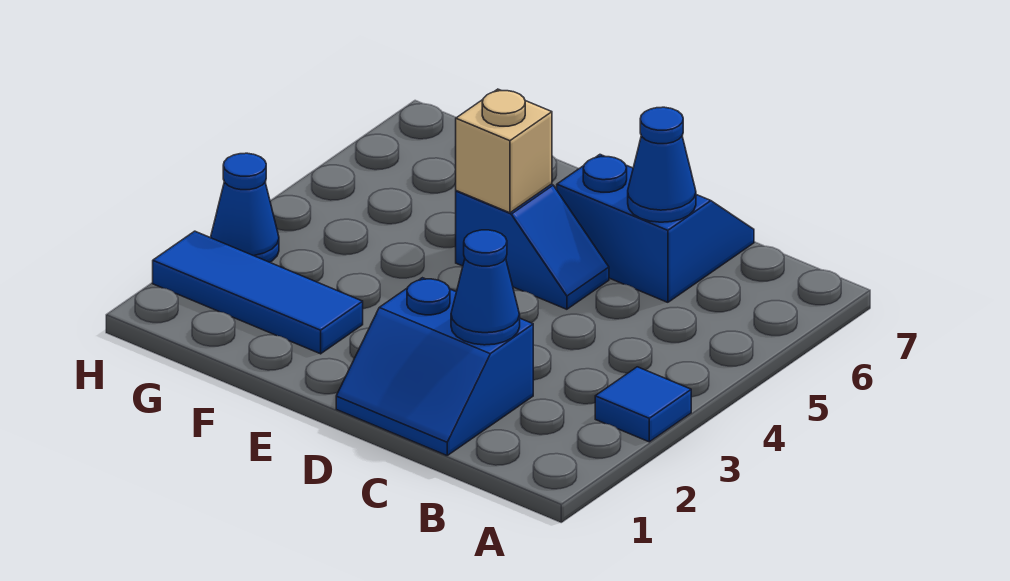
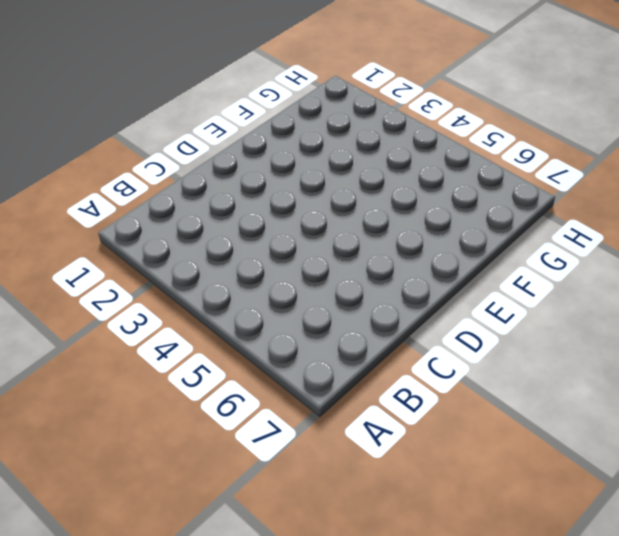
none -> blue 1x1 tile [595,367,691,442]
none -> blue 2x2 slope [336,278,533,455]

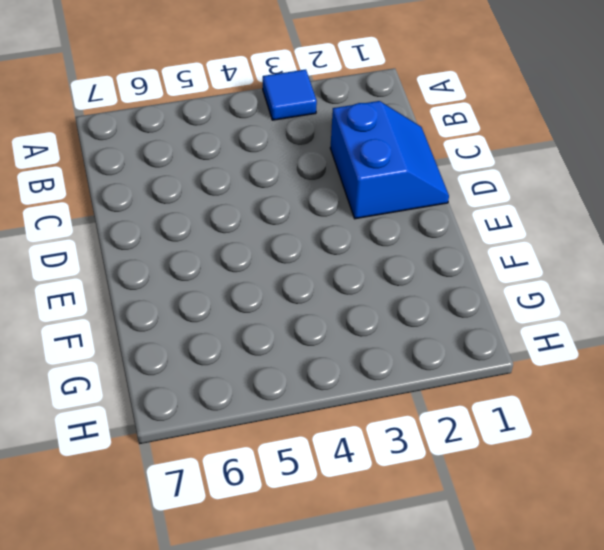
none -> blue 2x2 slope [557,155,754,302]
none -> blue 1x2 slope [456,184,609,309]

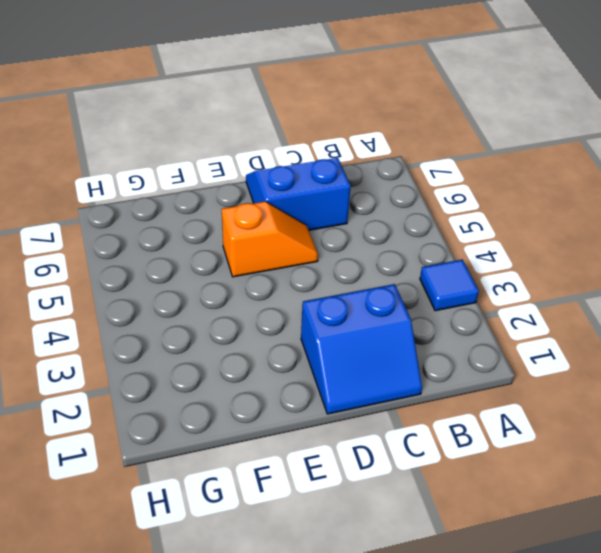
orange 1x2 slope [222,202,318,277] -> blue 1x2 slope [456,184,609,309]
none -> blue 1x3 tile [153,231,363,354]
none -> blue 1x1 cone [211,153,279,262]

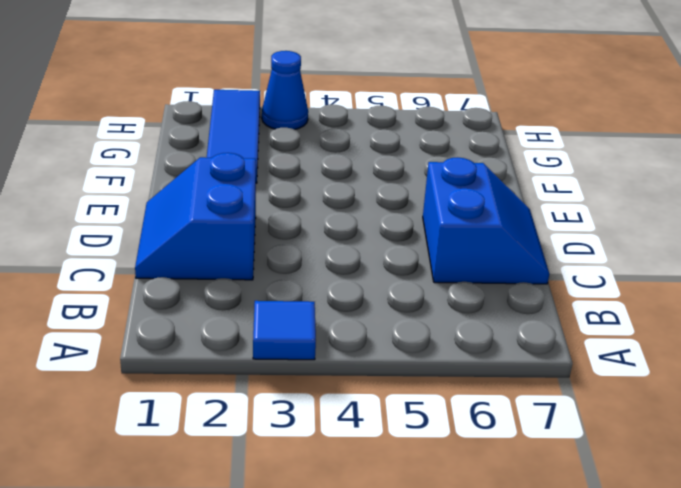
none -> blue 1x2 slope [456,184,609,309]
none -> blue 1x1 cone [451,230,520,345]

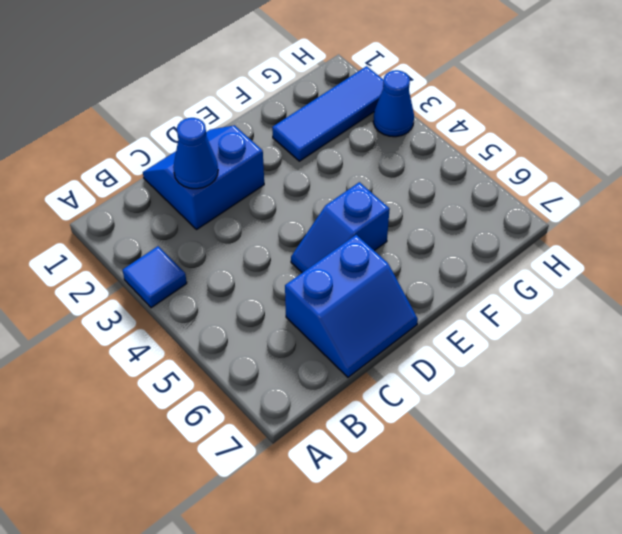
none -> blue 1x1 cone [628,107,696,222]
none -> tan 1x1 brick [456,89,552,213]

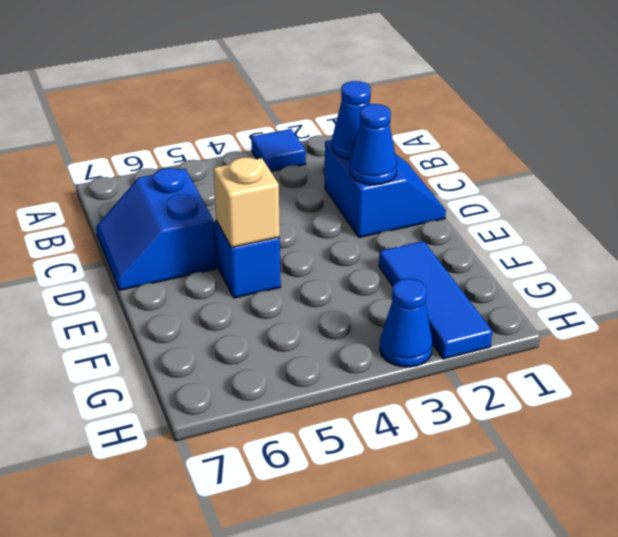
blue 1x1 cone [350,104,397,185] -> blue 1x1 cone moved to [628,107,696,222]

